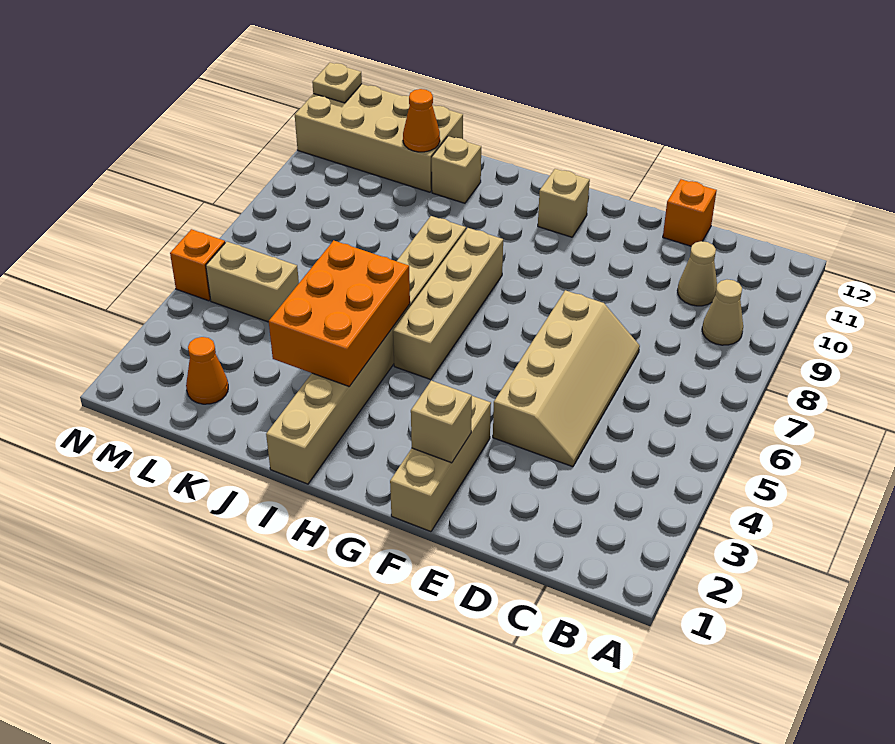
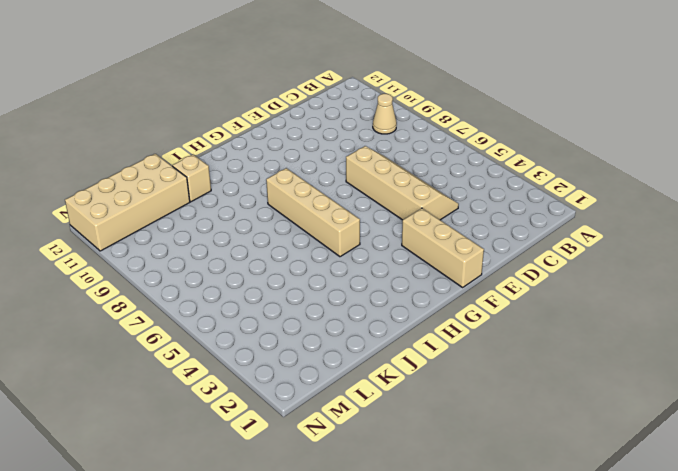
none -> tan 1x1 cone [677,241,717,306]
none -> orange 1x1 brick [663,179,717,246]
none -> tan 1x1 brick [538,169,590,237]

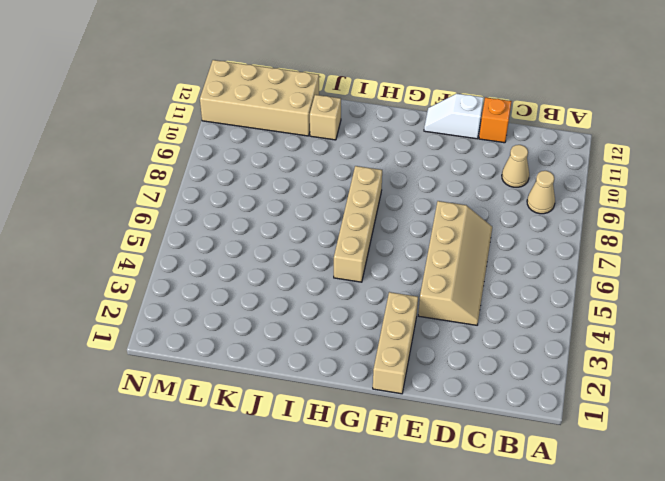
white 1x2 slope [424,94,484,139] -> none
none -> tan 1x1 brick [538,169,590,237]
none -> tan 1x8 brick [266,216,466,484]
none -> orange 1x1 cone [186,337,228,404]

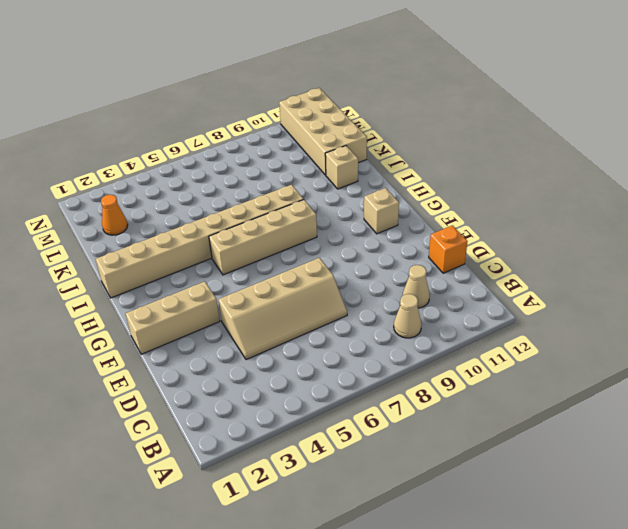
none -> tan 1x2 brick [206,242,299,322]
none -> orange 1x1 brick [170,229,225,301]
none -> tan 1x1 brick [411,381,472,463]

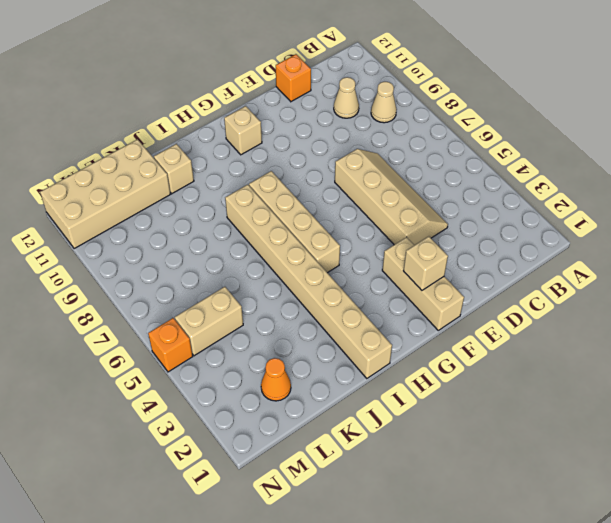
none -> orange 2x3 brick [269,240,410,386]
none -> orange 1x1 cone [403,89,440,152]
none -> tan 1x1 plate [312,63,362,103]

